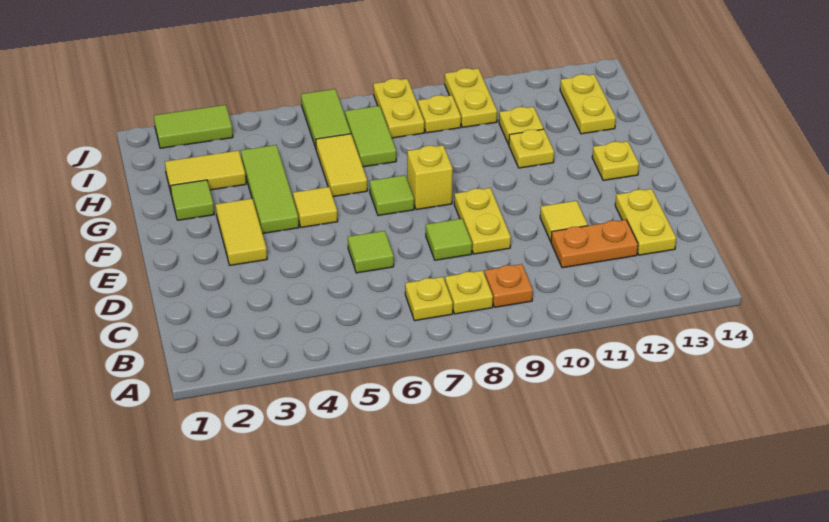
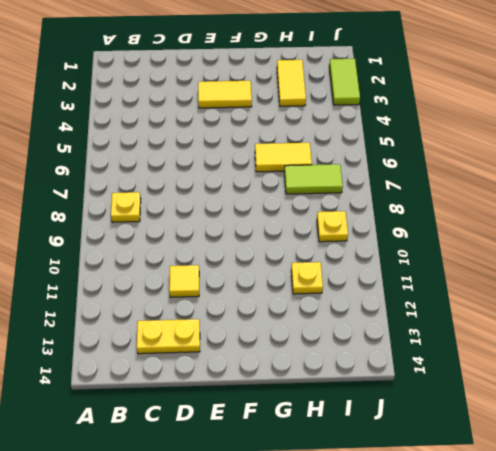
none -> yellow 1x1 plate [405,277,453,321]
none -> orange 1x1 plate [485,264,533,307]
none -> orange 1x2 plate [551,220,638,268]

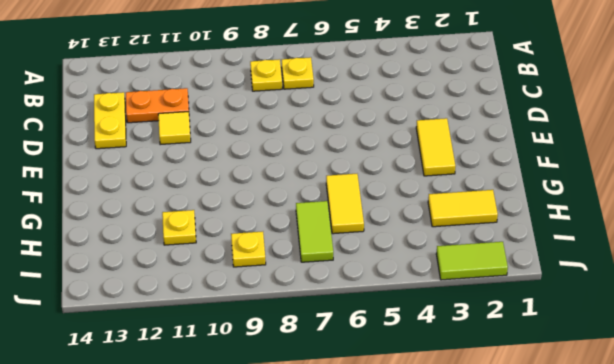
none -> orange 1x1 plate [485,264,533,307]
none -> lime 1x1 tile [348,231,394,273]
none -> lime 1x1 tile [426,219,472,260]

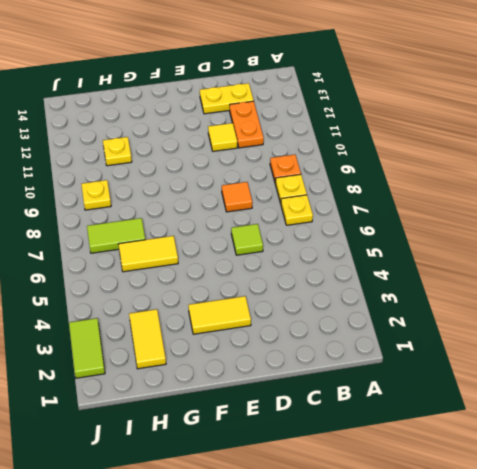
orange 1x1 tile [222,182,252,212] -> lime 1x1 tile [426,219,472,260]
none -> yellow 1x2 plate [454,188,511,254]
none -> lime 1x3 tile [241,145,299,233]
none -> yellow 1x1 tile [293,187,338,227]

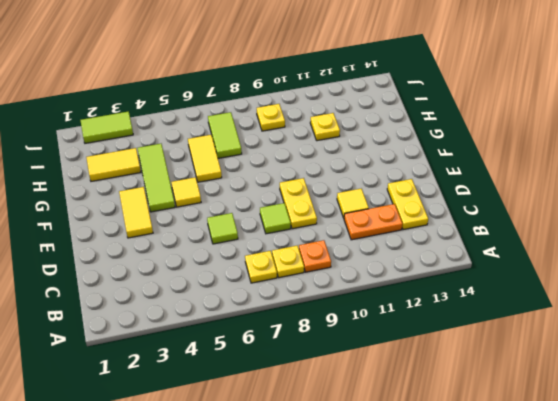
none -> lime 1x1 tile [369,175,414,215]
none -> yellow 1x1 brick [407,145,453,210]
none -> yellow 1x1 plate [592,141,639,180]

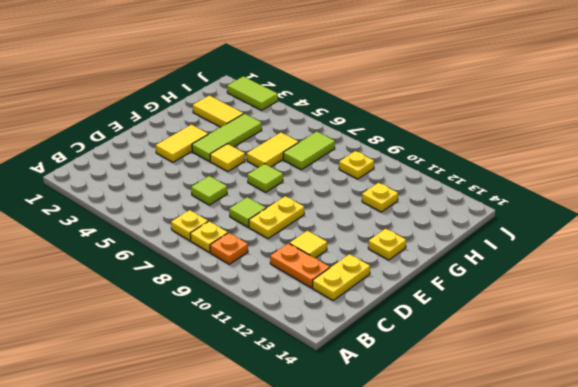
none -> yellow 1x1 brick [407,145,453,210]
none -> lime 1x1 tile [171,180,214,220]
none -> yellow 1x1 plate [509,129,554,168]

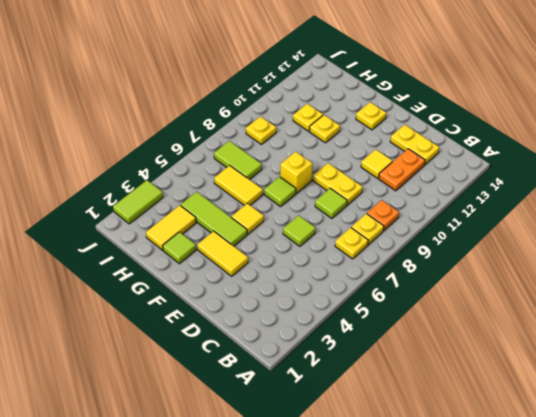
none -> yellow 1x2 plate [560,74,616,134]
none -> lime 1x2 tile [301,89,351,148]
none -> yellow 1x2 plate [373,79,424,138]

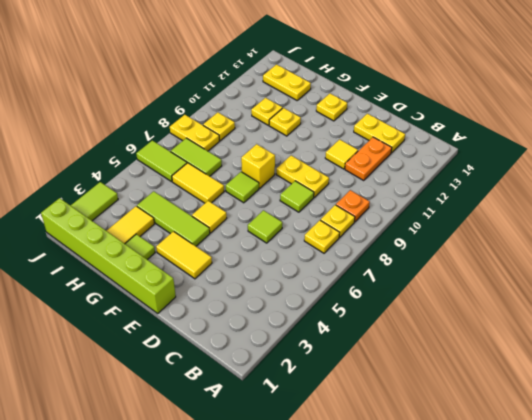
lime 1x6 brick [41,198,176,313] -> none
none -> yellow 1x2 plate [445,68,497,127]

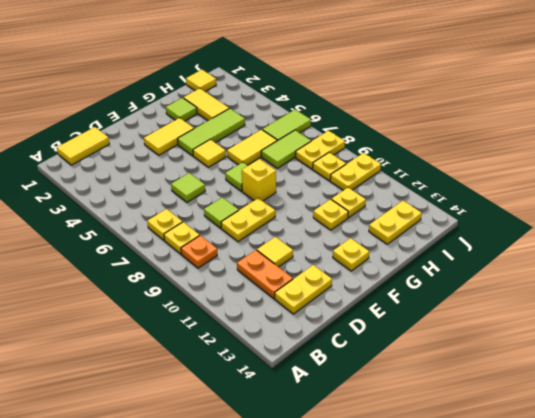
yellow 1x2 tile [57,127,109,165] -> none
yellow 1x1 tile [186,70,216,91] -> none
none -> lime 1x2 tile [154,105,233,148]

